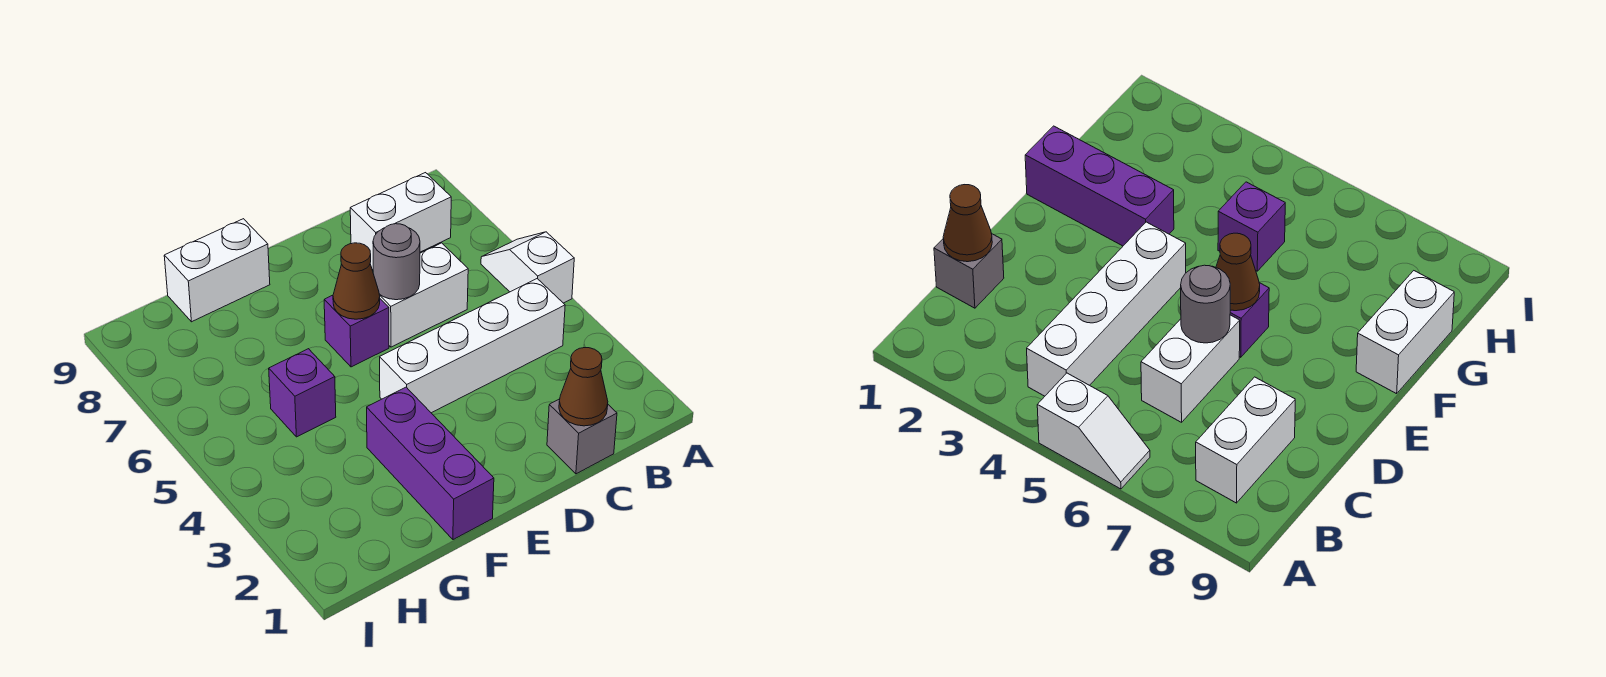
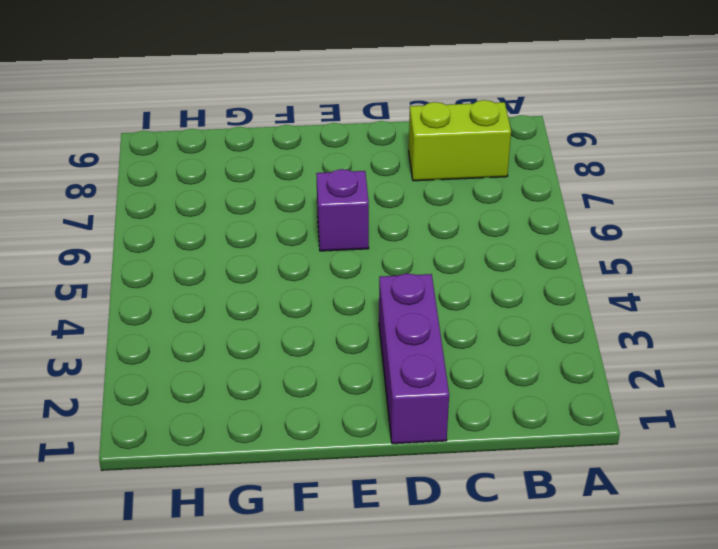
lime 1x2 brick [409,100,511,181] -> white 1x2 brick [350,173,451,270]
purple 1x3 brick [379,274,449,444] -> purple 1x3 brick moved to [367,387,494,540]
none -> white 1x2 slope [481,232,574,303]
none -> white 1x4 brick [380,279,565,413]
none -> grey 1x1 brick [547,399,617,474]

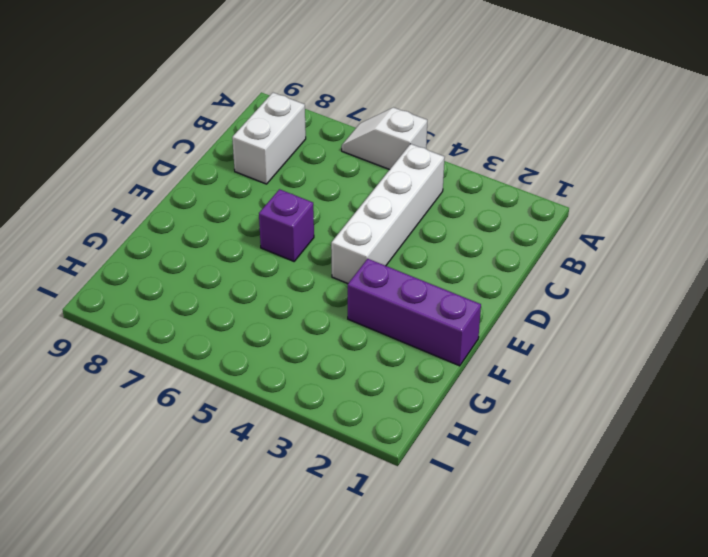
none -> grey 1x1 brick [547,399,617,474]
none -> white 1x2 brick [379,243,468,347]
none -> white 1x2 brick [164,219,270,322]

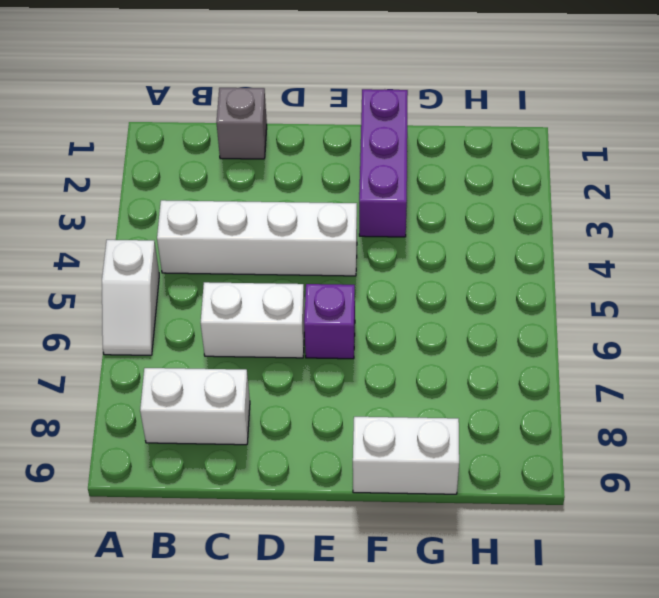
none -> purple 1x1 brick [269,349,336,437]
none -> brown 1x1 cone [559,348,608,426]
none -> grey 1x1 round brick [373,224,420,300]

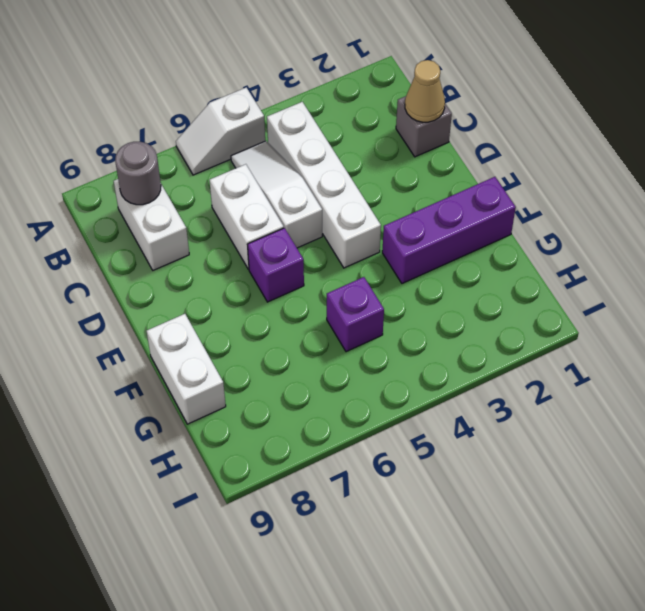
white 1x3 slope [231,141,322,248] -> none
grey 1x1 round brick [115,142,161,205] -> grey 1x1 round brick moved to [373,224,420,300]
tan 1x1 cone [405,60,445,122] -> brown 1x1 cone [559,348,608,426]
none -> brown 1x1 cone [333,243,380,319]

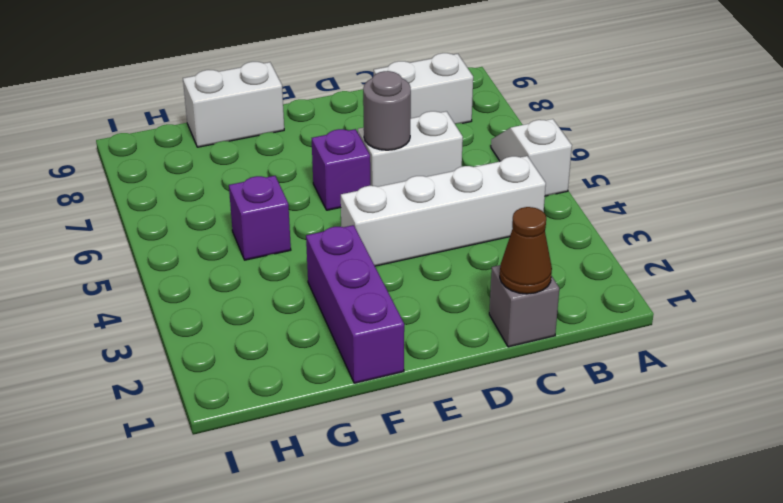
none -> brown 1x1 cone [333,243,380,319]

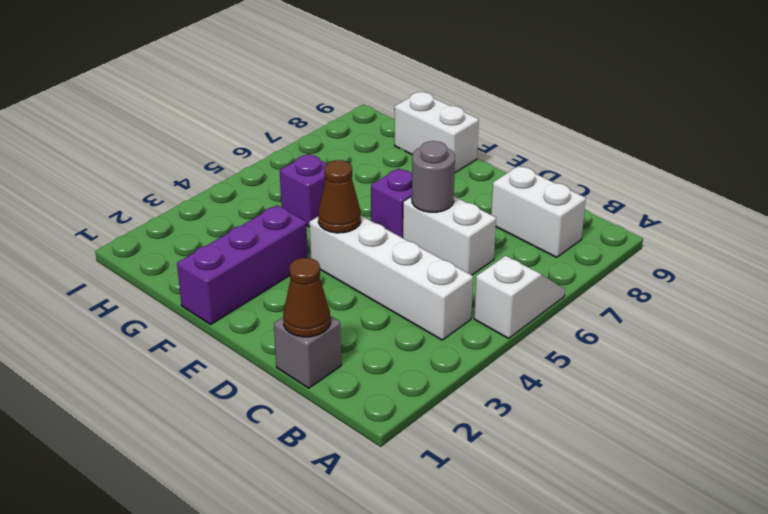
brown 1x1 cone [318,160,361,233] -> brown 1x1 cone moved to [333,243,380,319]

